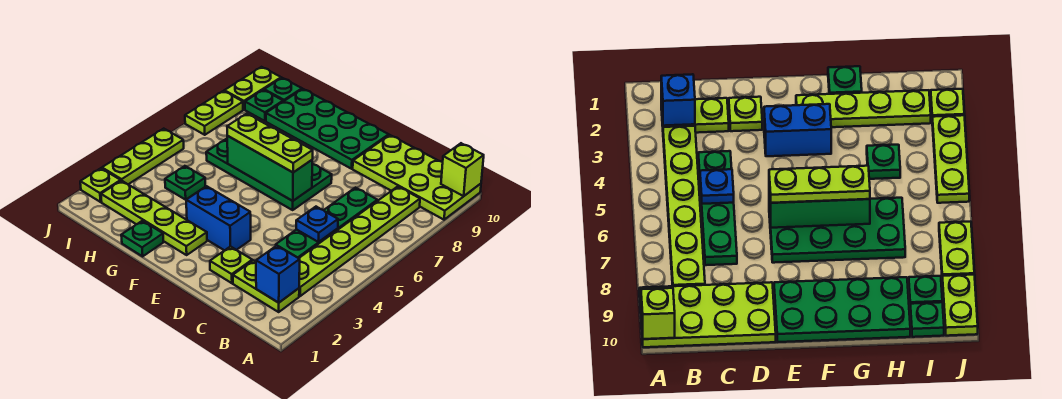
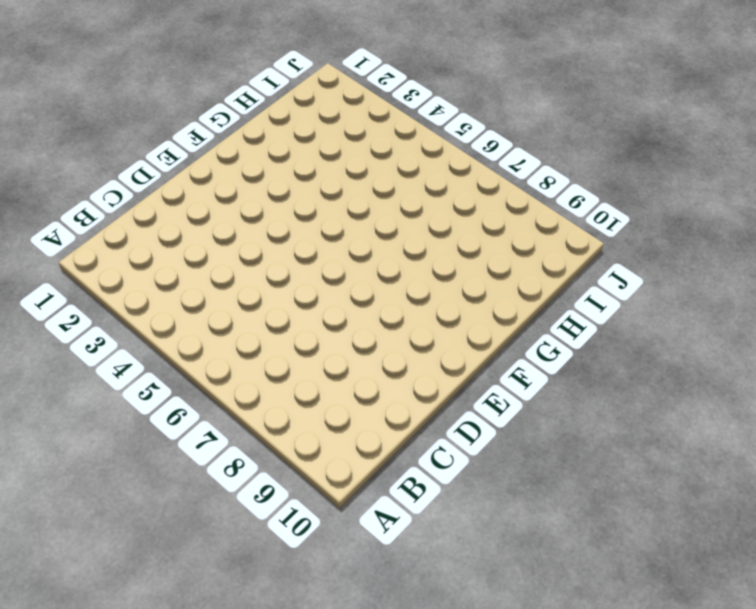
none -> lime 2x4 plate [353,135,481,220]
none -> lime 1x2 plate [233,260,299,312]
none -> lime 1x6 plate [299,187,420,296]

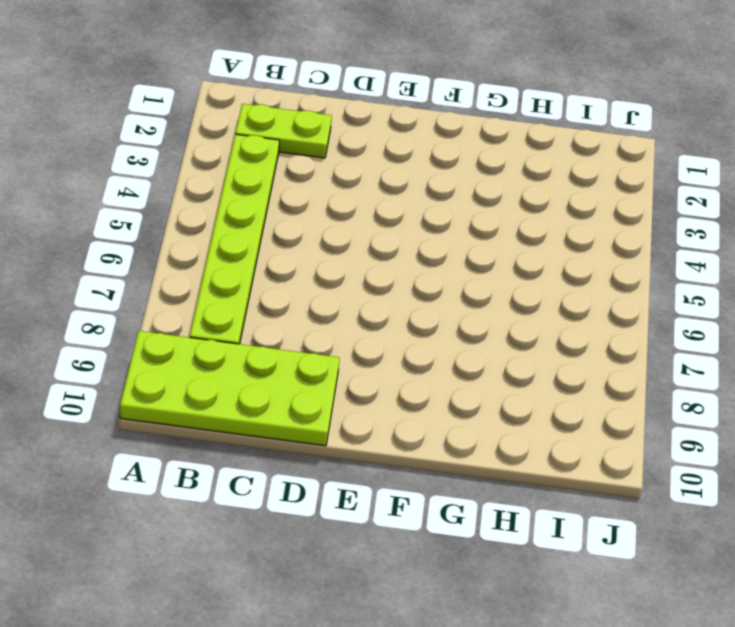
none -> green 1x4 plate [276,188,377,258]
none -> lime 1x1 plate [210,246,252,283]
none -> blue 1x2 brick [186,186,251,251]

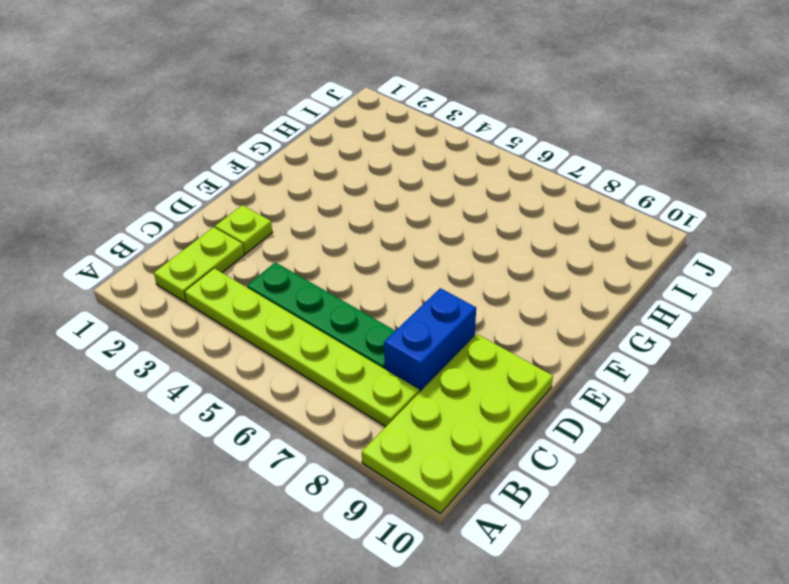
blue 1x2 brick [384,288,476,392] -> blue 1x2 brick moved to [186,186,251,251]
none -> green 2x4 plate [206,139,332,210]
none -> green 2x4 plate [266,89,389,169]
none -> lime 1x4 plate [101,181,207,255]

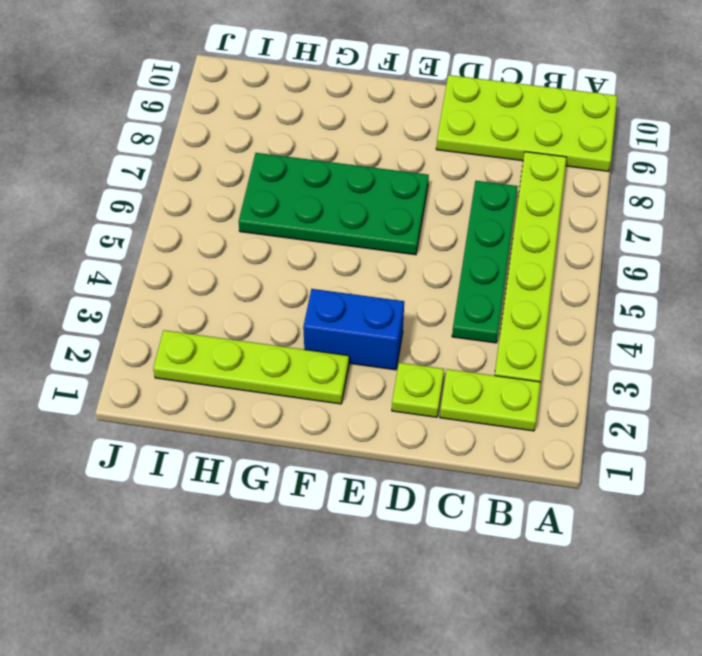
none -> green 2x4 plate [266,89,389,169]
none -> green 1x1 plate [121,221,163,256]
none -> green 1x1 plate [165,166,205,200]

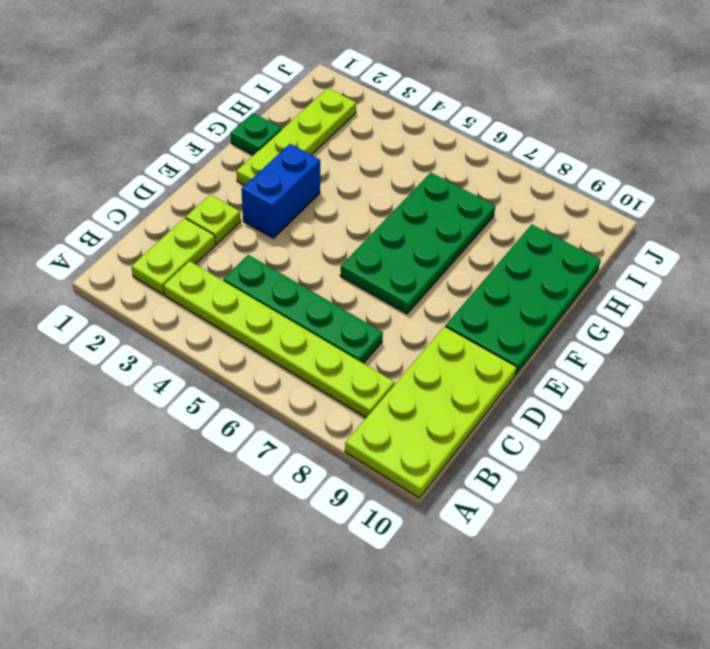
none -> green 1x1 plate [165,166,205,200]
none -> green 1x1 plate [245,90,283,121]
none -> green 1x1 plate [264,78,302,101]

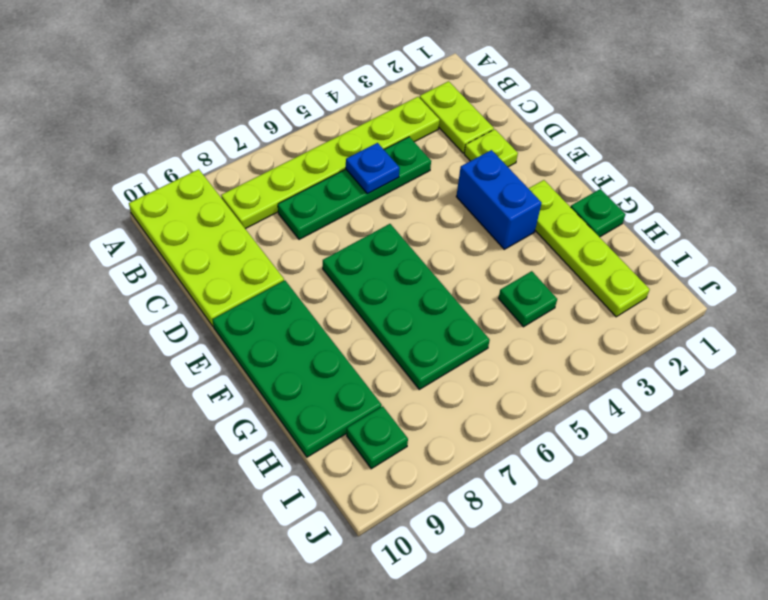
none -> green 1x1 plate [264,78,302,101]
none -> lime 1x1 plate [80,168,121,202]
none -> lime 1x3 plate [102,129,184,184]

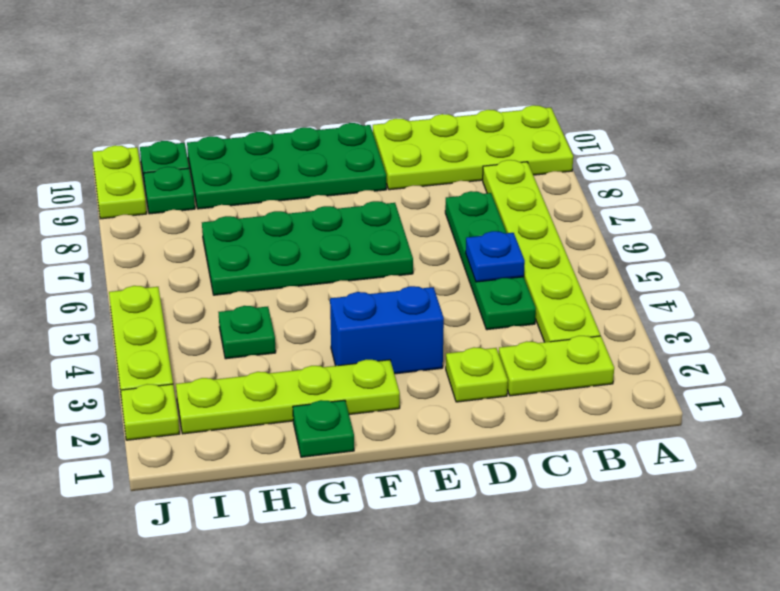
none -> lime 1x2 plate [185,91,243,135]
none -> lime 1x1 brick [441,143,484,196]
none -> blue 1x1 brick [256,246,300,303]

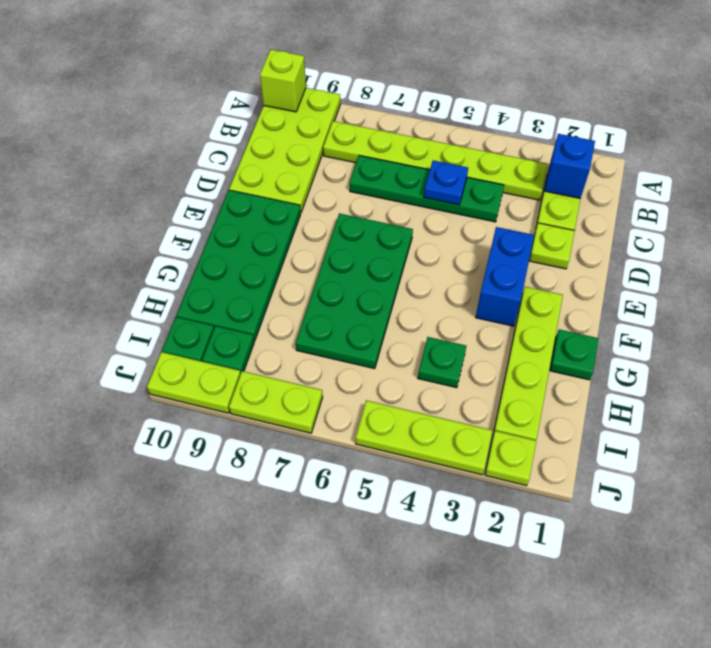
none -> green 1x3 brick [227,136,312,201]
none -> lime 1x3 plate [227,114,313,172]

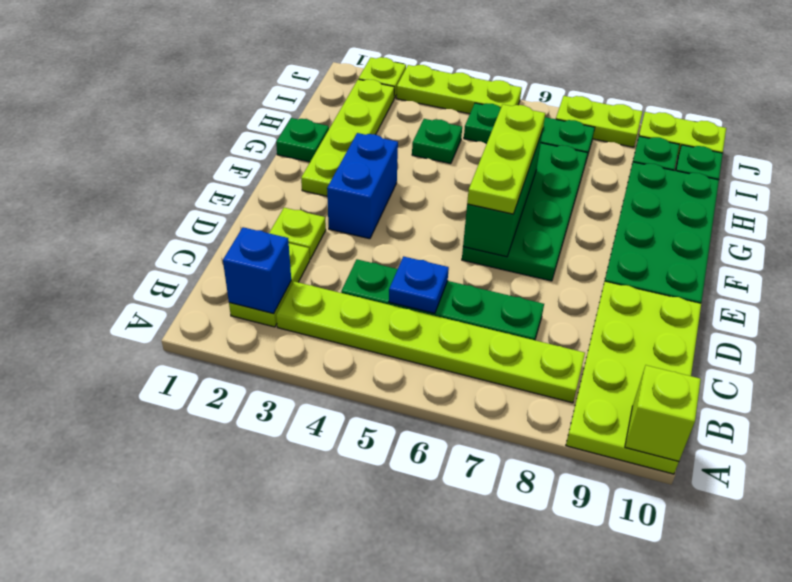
green 1x3 plate [464,103,595,160] -> none

